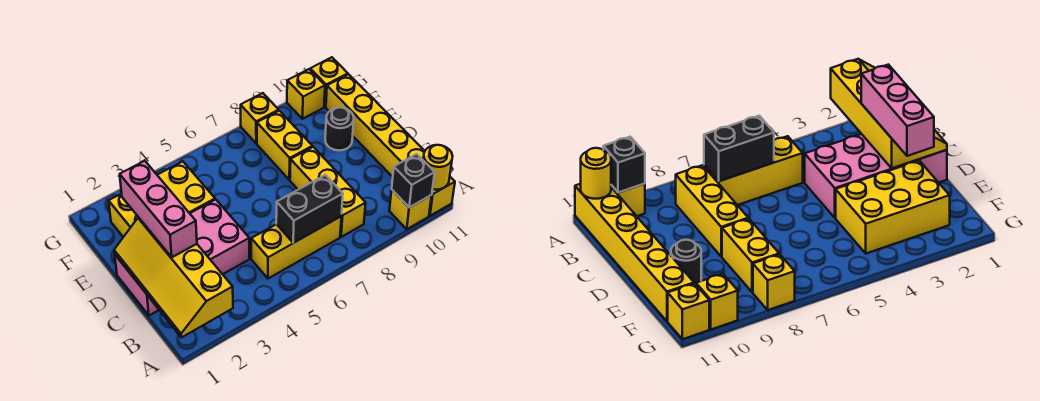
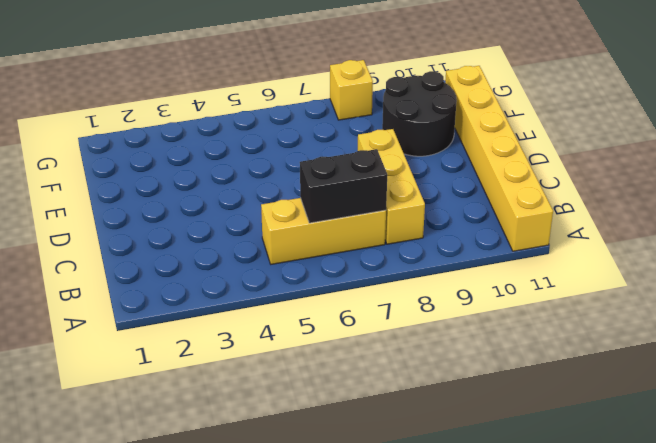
black 2x2 round brick [382,71,457,156] -> black 1x1 round brick [325,107,354,150]
none -> yellow 1x1 brick [389,190,432,229]
none -> pink 2x4 brick [115,200,249,315]
none -> yellow 2x3 brick [109,161,215,237]

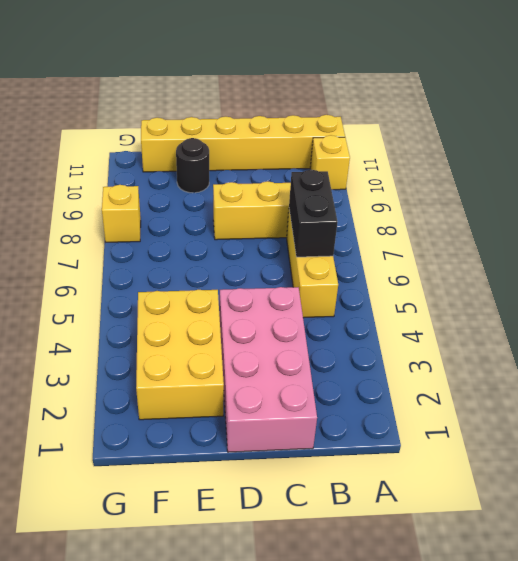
none -> yellow 1x2 brick [257,111,312,180]
none -> yellow 1x1 brick [287,69,325,119]
none -> yellow 1x1 brick [310,57,348,107]

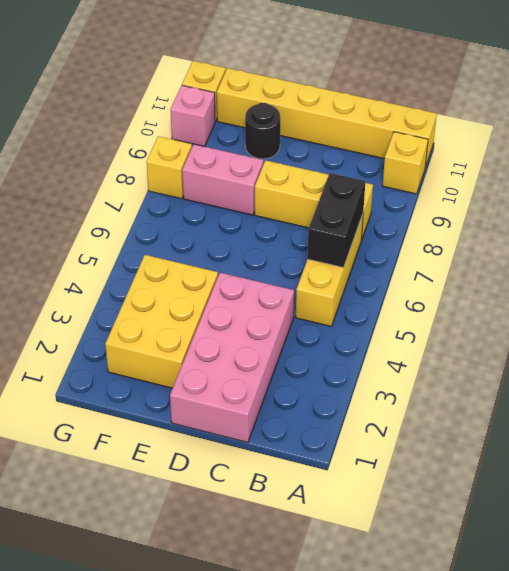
pink 1x2 brick [182,144,264,215] -> yellow 1x2 brick [257,111,312,180]
pink 1x1 brick [170,85,215,147] -> yellow 1x1 brick [287,69,325,119]
none -> yellow 2x4 slope [114,217,233,337]
none -> black 1x1 brick [392,154,435,207]
none -> yellow 1x1 round brick [423,145,453,190]

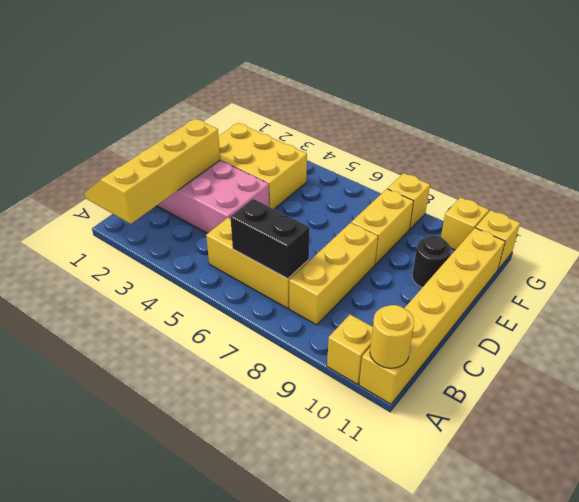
none -> black 1x1 brick [392,154,435,207]
none -> pink 1x3 brick [120,161,197,257]

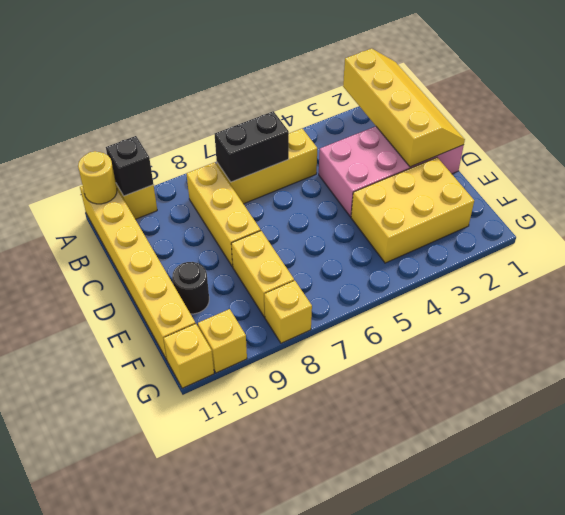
none -> pink 1x3 brick [120,161,197,257]

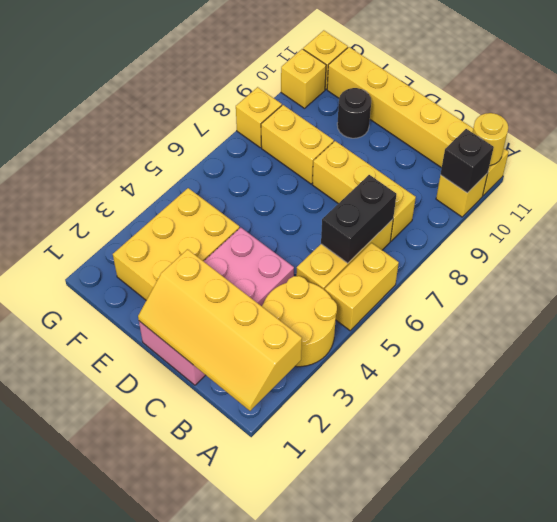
yellow 2x2 round brick [262,276,337,367] -> none
yellow 1x2 brick [325,243,399,331] -> none
none -> pink 1x3 brick [120,161,197,257]

